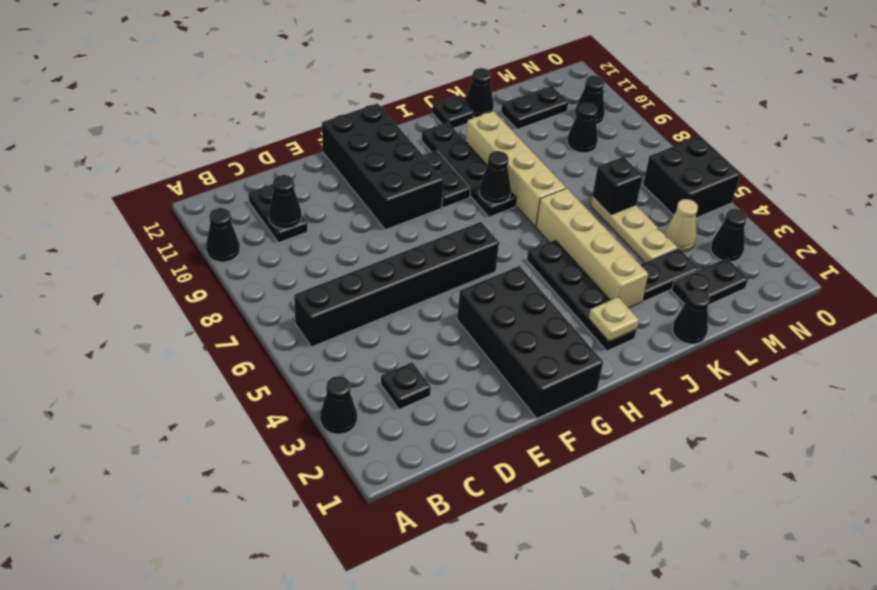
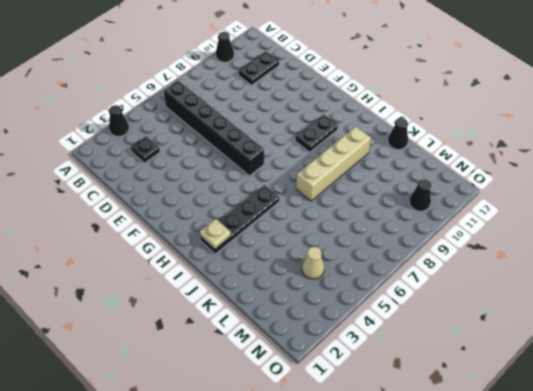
none -> black 2x4 brick [457,266,603,418]
none -> black 2x4 brick [322,103,444,230]
none -> black 1x4 plate [422,122,516,217]

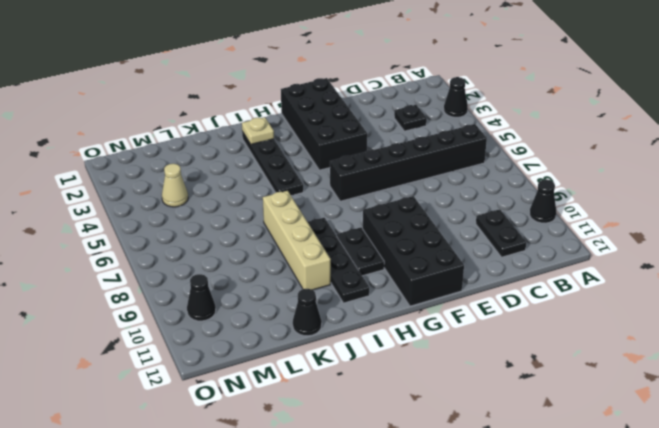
none -> tan 1x4 brick [536,188,648,308]
none -> black 1x1 plate [432,96,474,128]
none -> black 1x1 cone [672,289,710,344]

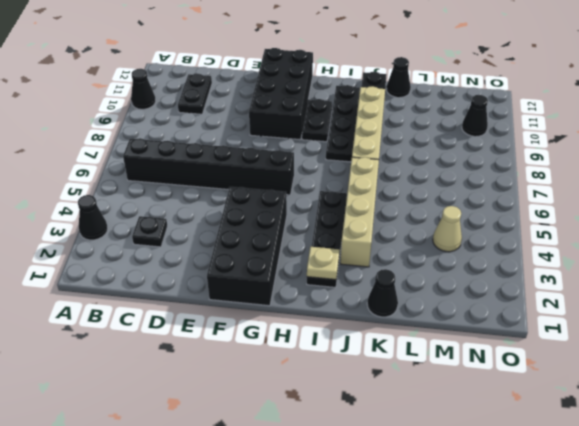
none -> black 1x2 plate [640,248,699,302]
none -> black 1x2 plate [672,258,748,305]
none -> tan 1x3 plate [591,197,677,262]

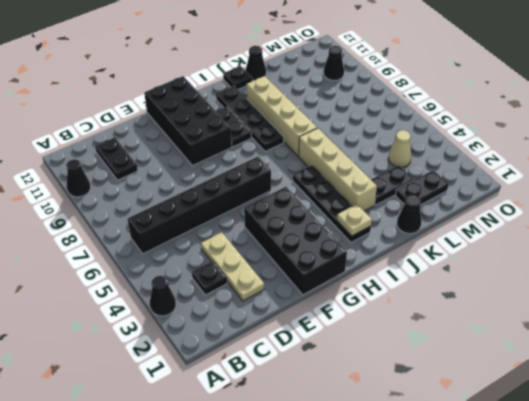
tan 1x3 plate [201,232,264,301] -> tan 1x3 plate moved to [591,197,677,262]
none -> black 1x2 plate [501,86,568,129]
none -> black 1x1 cone [567,102,598,153]
none -> black 1x1 cone [711,209,747,261]

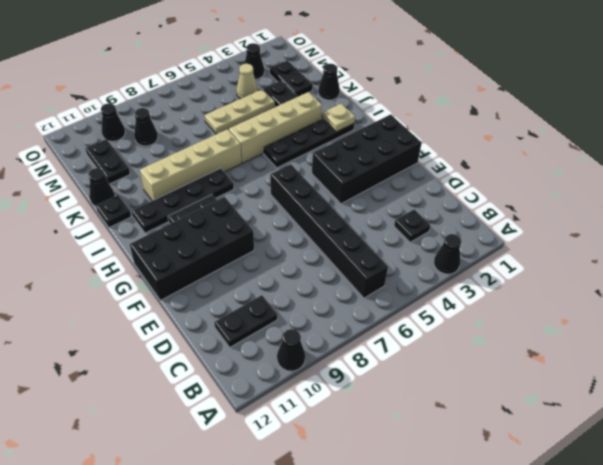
none -> black 2x2 brick [643,137,740,218]
none -> black 1x1 cone [269,175,301,229]
none -> black 1x1 cone [479,151,511,204]

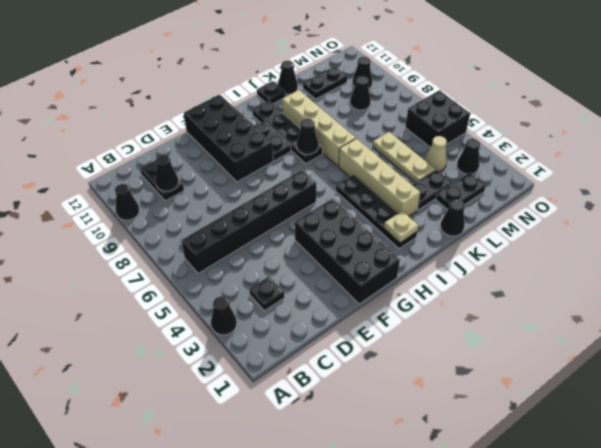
none -> black 1x1 brick [592,157,643,215]

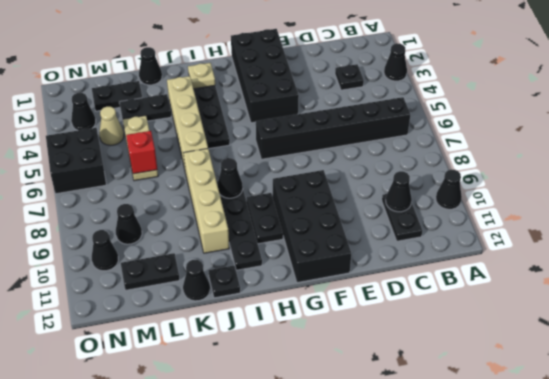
red 1x1 brick [126,131,157,174] -> black 1x1 brick [592,157,643,215]

